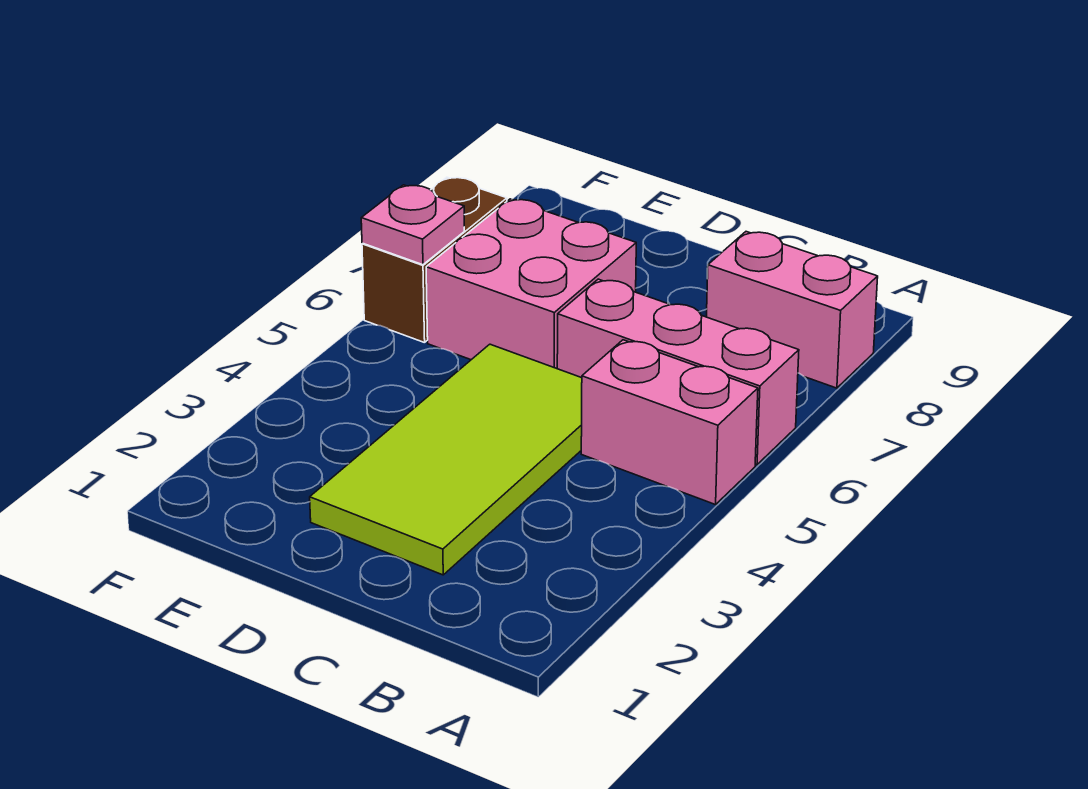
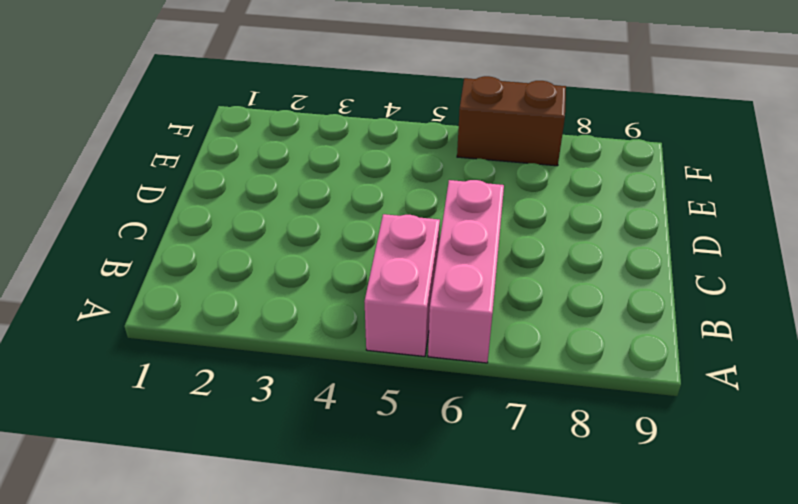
none -> pink 1x2 brick [707,232,878,388]
none -> lime 2x4 tile [310,344,582,575]

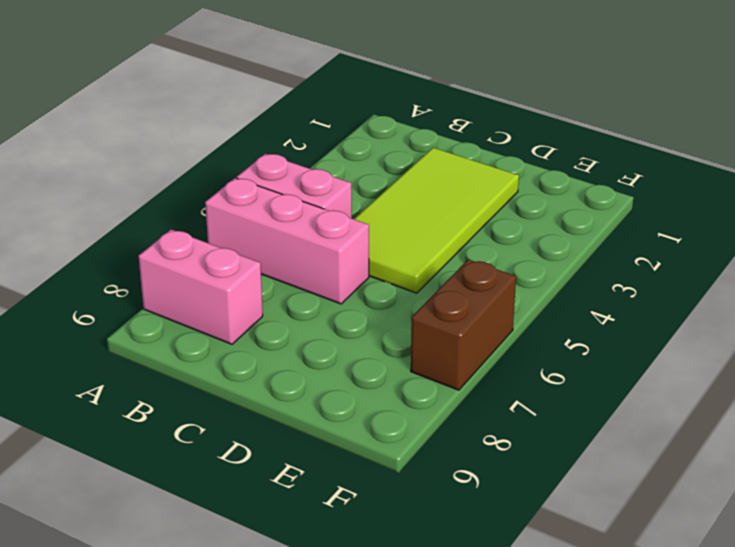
none -> pink 2x2 brick [426,199,636,369]
none -> pink 1x1 plate [361,185,464,265]

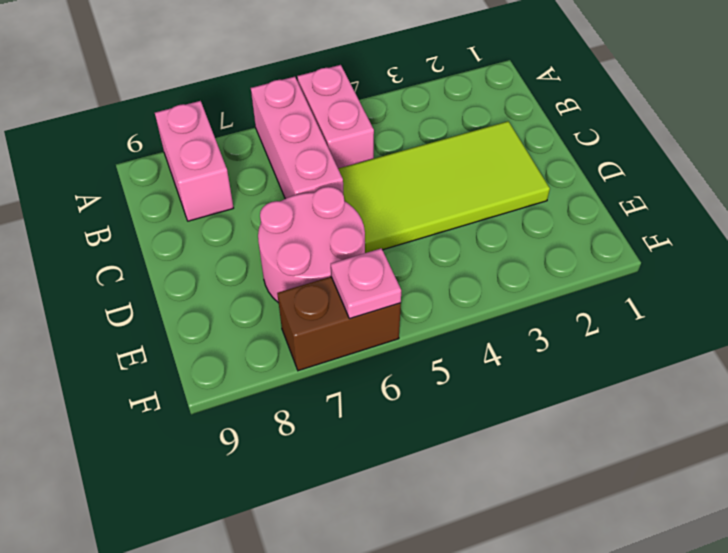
pink 2x2 round brick [258,187,365,303] -> pink 2x2 brick [426,199,636,369]

